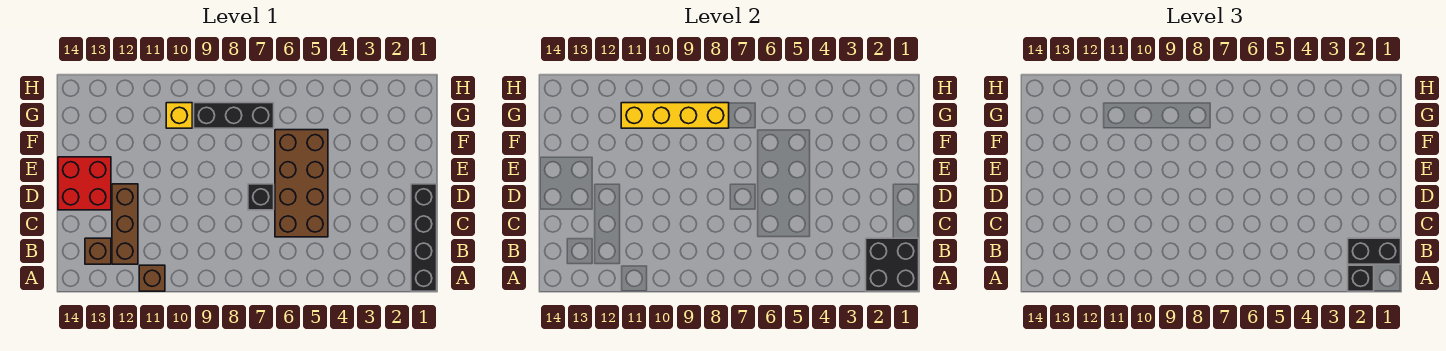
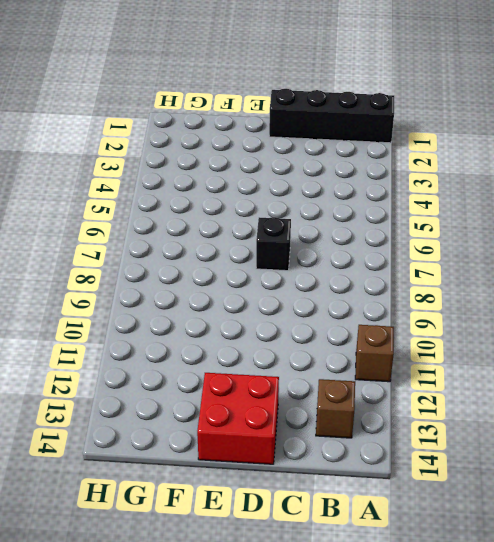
none -> brown 1x3 brick [112,184,138,264]
none -> brown 2x4 brick [275,130,328,237]
none -> black 1x3 brick [194,103,274,128]

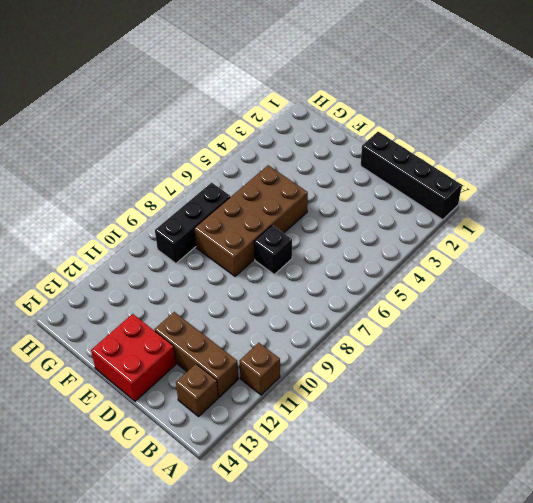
brown 2x4 brick [194,165,308,276] -> brown 2x4 brick turned to [275,130,328,237]
none -> yellow 1x1 brick [166,103,192,128]
none -> black 2x2 brick [866,238,919,291]
none -> yellow 1x4 brick [621,103,729,128]

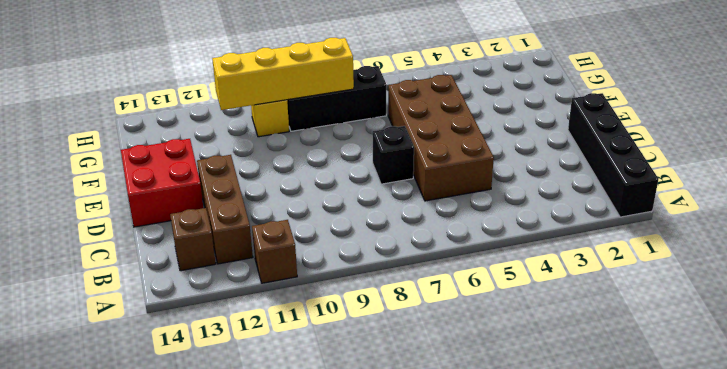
none -> black 2x2 brick [866,238,919,291]
none -> black 1x1 brick [1348,265,1374,291]
none -> black 1x2 brick [1348,238,1401,264]

